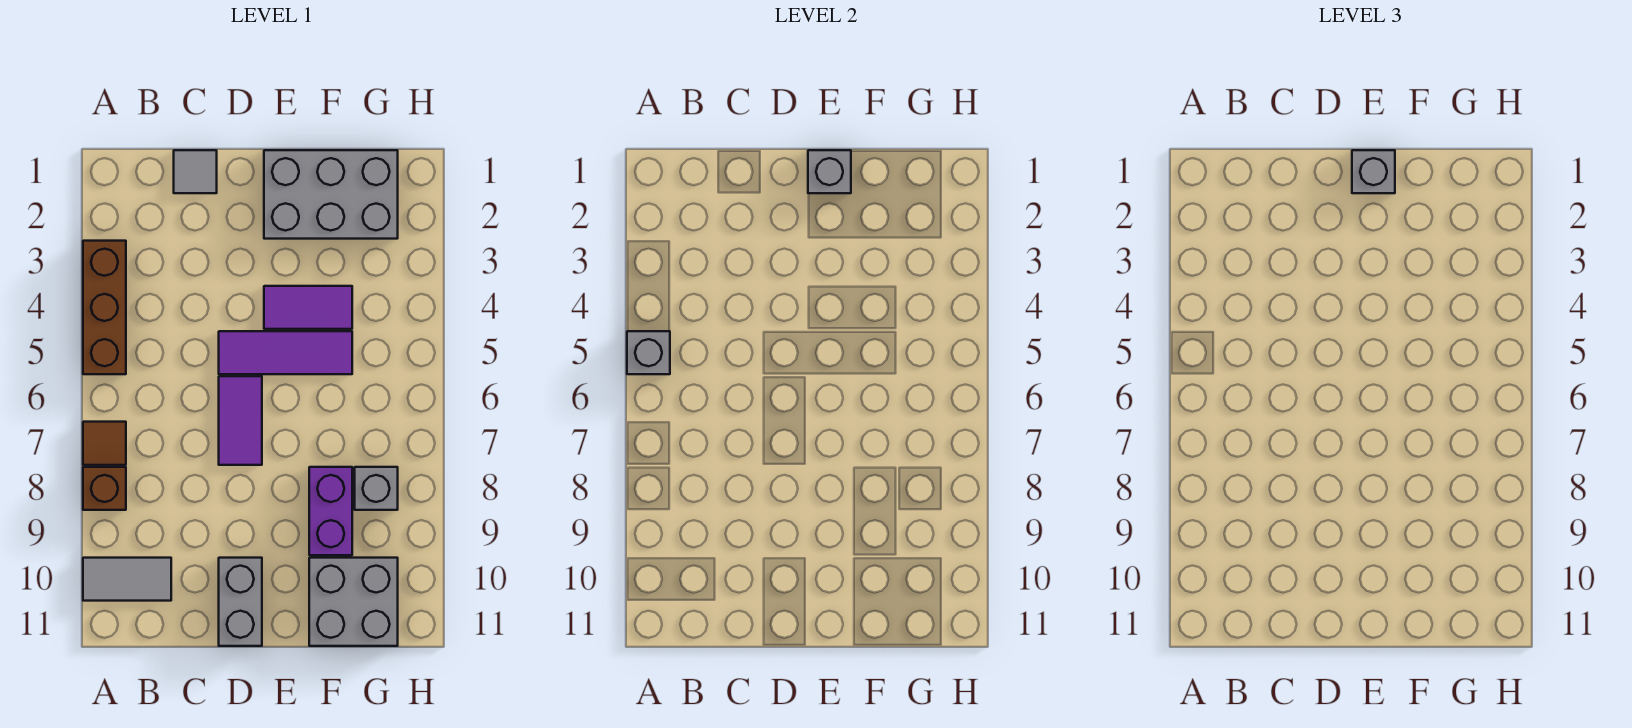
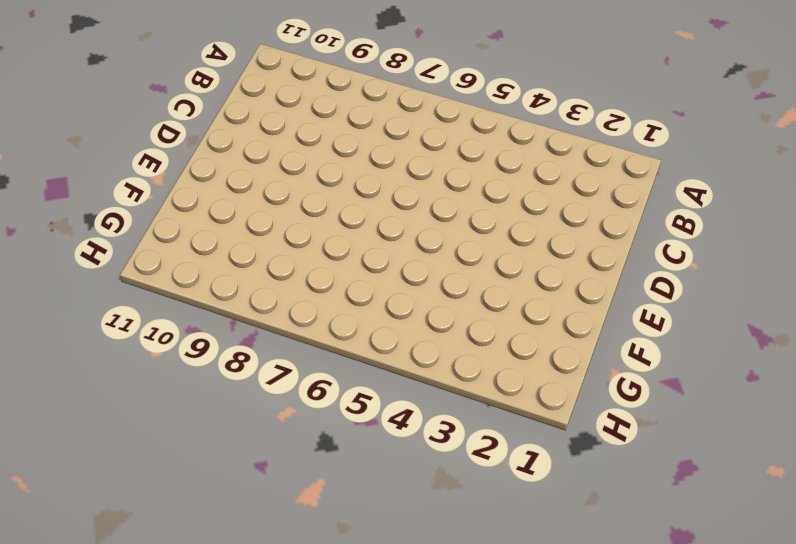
none -> brown 1x3 brick [83,241,126,374]
none -> brown 1x1 tile [83,422,126,465]
none -> brown 1x1 brick [83,467,126,510]

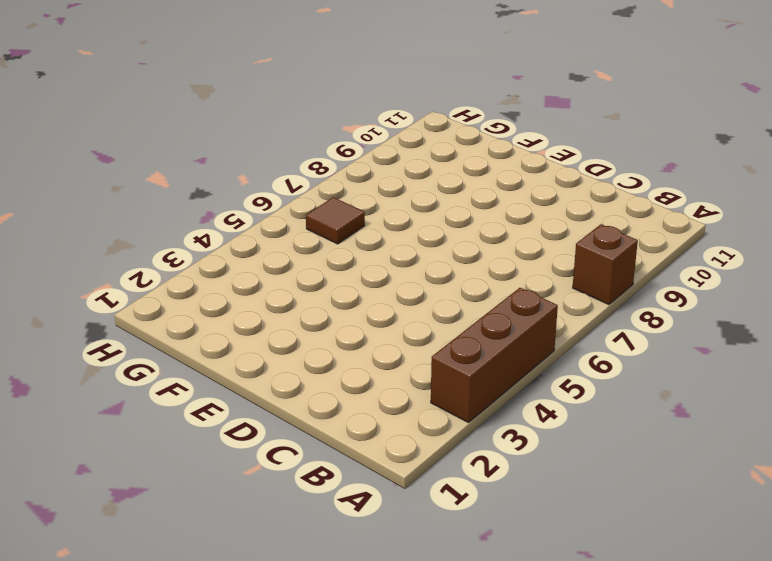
brown 1x1 tile [306,197,365,244] -> brown 1x1 tile moved to [83,422,126,465]
none -> grey 1x2 tile [83,558,171,601]
none -> grey 1x1 tile [174,150,217,193]
none -> purple 1x3 tile [219,331,352,374]

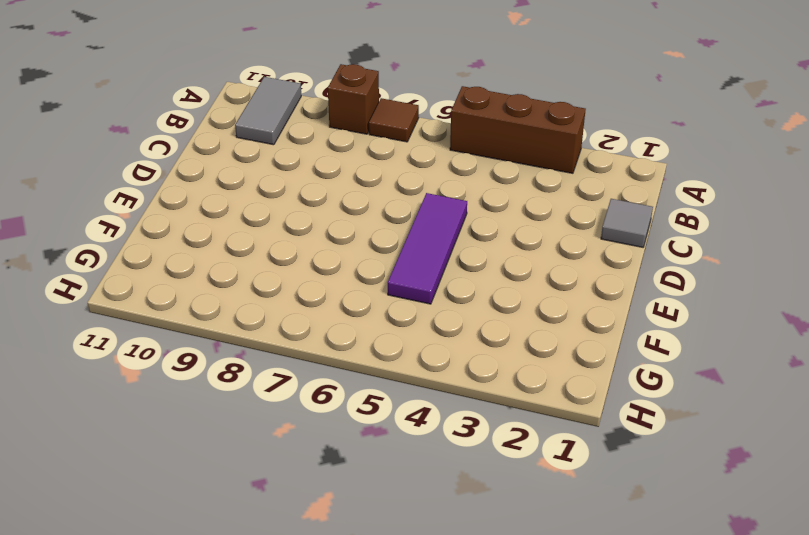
none -> purple 1x2 tile [219,376,262,465]
none -> grey 1x2 brick [219,558,262,646]
none -> grey 2x3 brick [264,150,398,239]

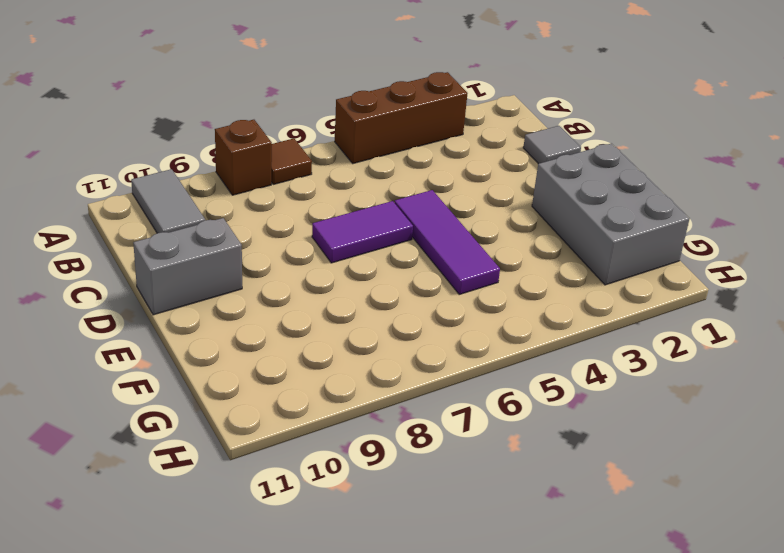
none -> purple 1x2 tile [264,286,352,329]
none -> purple 1x2 brick [309,467,352,555]
none -> grey 2x2 brick [309,558,398,646]

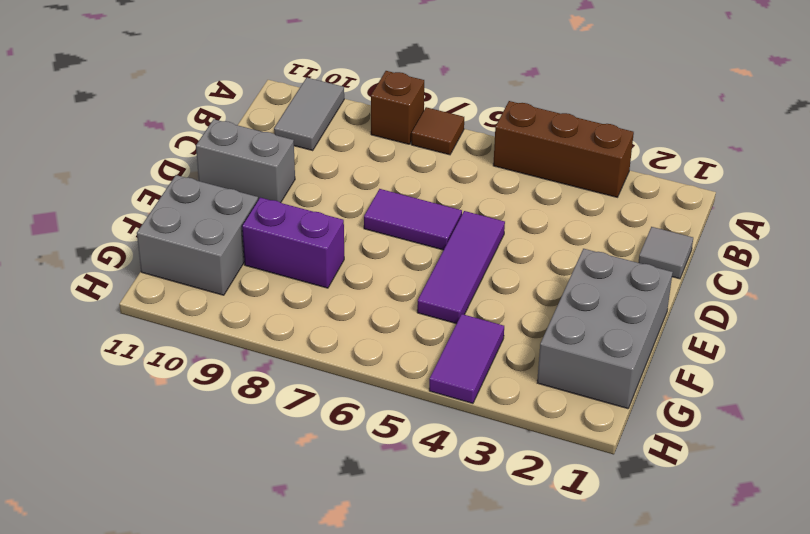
purple 1x2 tile [429,314,504,403] -> purple 1x2 tile moved to [264,286,352,329]
none -> grey 1x1 brick [355,467,398,510]
none -> grey 1x1 brick [627,331,670,374]
none -> grey 1x1 brick [808,150,851,193]

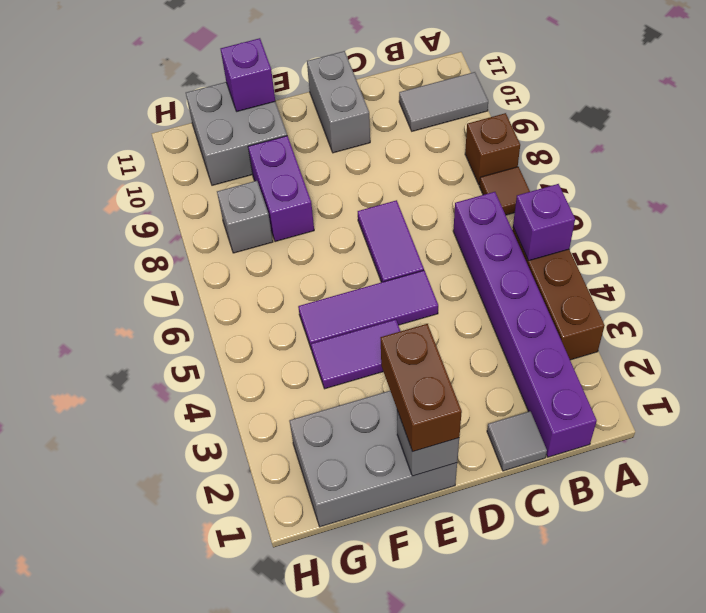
purple 1x1 brick [513,184,575,261] -> grey 1x1 brick [627,331,670,374]
purple 1x6 brick [453,192,597,457] -> none
brown 1x2 brick [381,324,462,451] -> grey 1x1 brick [1352,150,1395,193]
purple 1x1 brick [221,38,275,111] -> none

